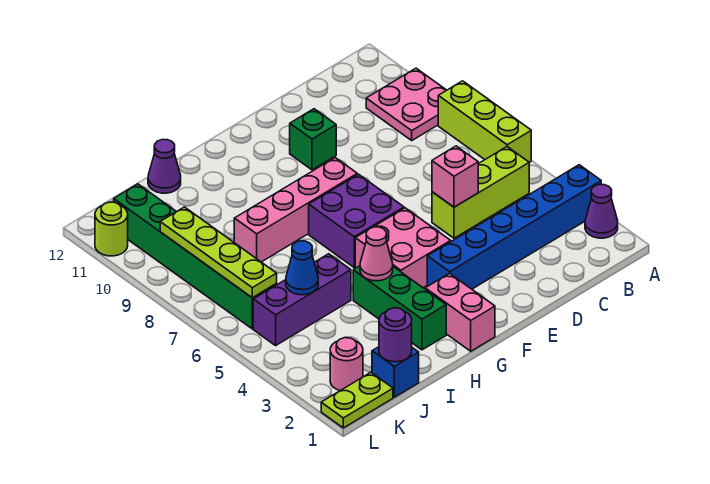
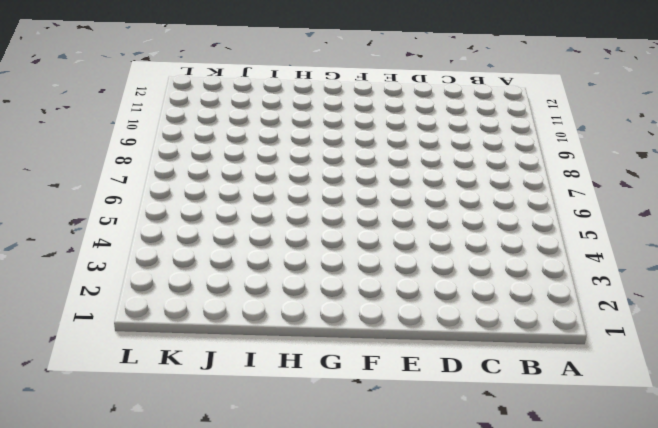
none -> purple 1x1 cone [585,184,618,238]
none -> blue 1x6 brick [427,165,601,289]
none -> lime 1x3 brick [438,81,531,162]

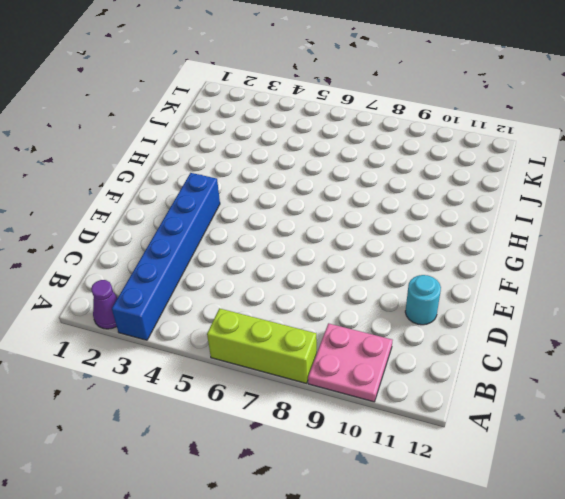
cyan 1x1 round brick [405,275,441,325] -> none
none -> lime 1x3 brick [432,147,529,238]
none -> green 1x1 brick [290,109,336,170]
none -> pink 2x2 brick [355,208,451,288]

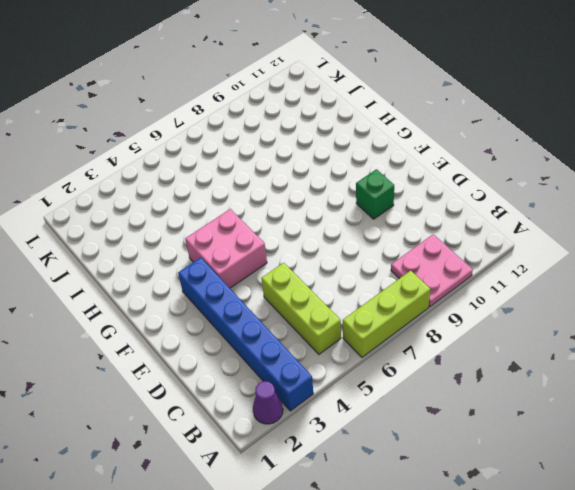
none -> purple 2x2 brick [309,174,404,267]
none -> pink 1x4 brick [234,158,357,262]
none -> pink 1x2 brick [425,273,495,351]

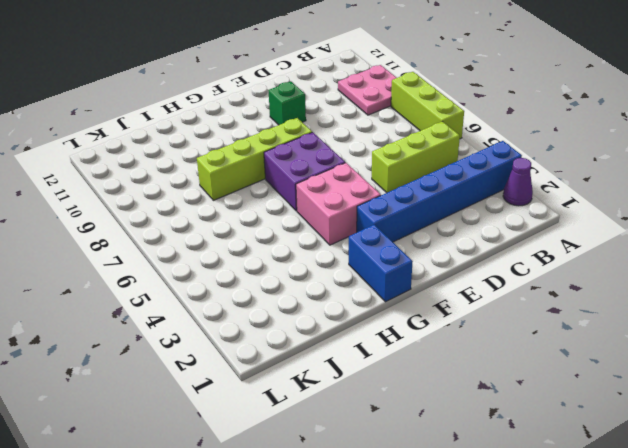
lime 1x4 brick [197,118,312,200] -> pink 1x4 brick [234,158,357,262]
blue 1x2 brick [349,225,413,302] -> pink 1x2 brick [425,273,495,351]
none -> green 1x3 brick [353,266,446,350]
none -> purple 1x3 brick [253,254,351,345]
none -> purple 1x1 cone [148,140,181,193]

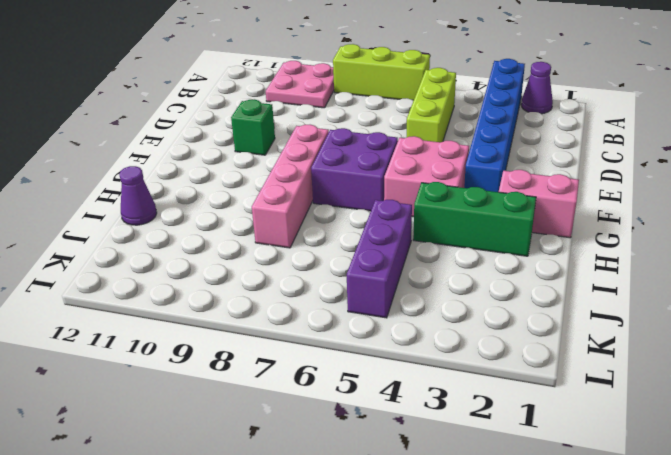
none -> blue 1x1 brick [372,347,419,397]
none -> lime 1x2 plate [321,372,393,428]
none -> pink 1x1 round brick [330,338,363,391]

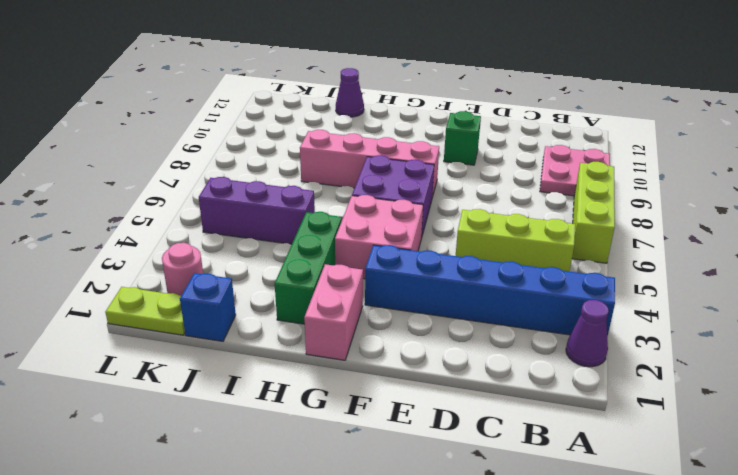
none -> green 1x6 brick [114,184,277,329]
none -> lime 1x1 round brick [95,202,128,256]
none -> pink 1x1 brick [432,146,478,207]

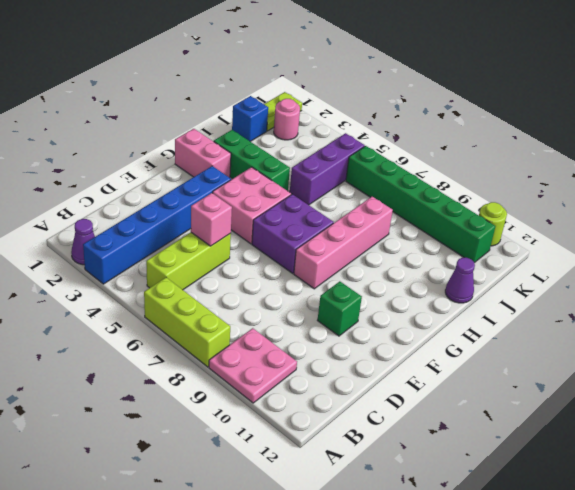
none -> pink 1x1 cone [360,227,393,281]
none -> purple 1x1 round brick [379,308,412,362]
none -> blue 1x1 cone [286,241,318,295]

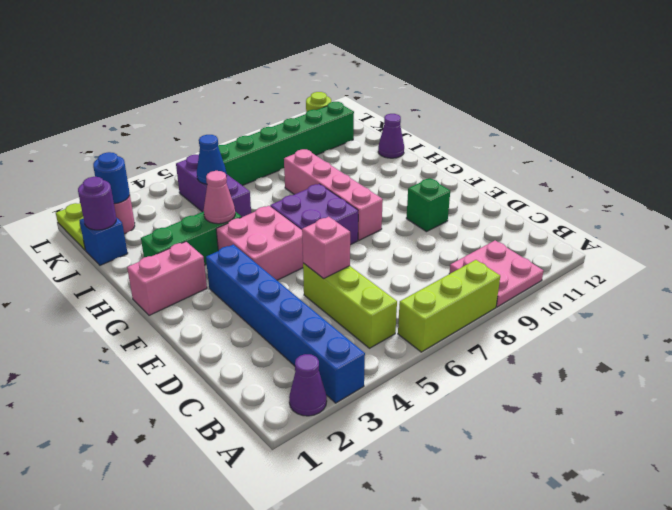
blue 1x1 round brick [93,152,130,204] -> none
none -> lime 1x4 plate [160,207,277,298]

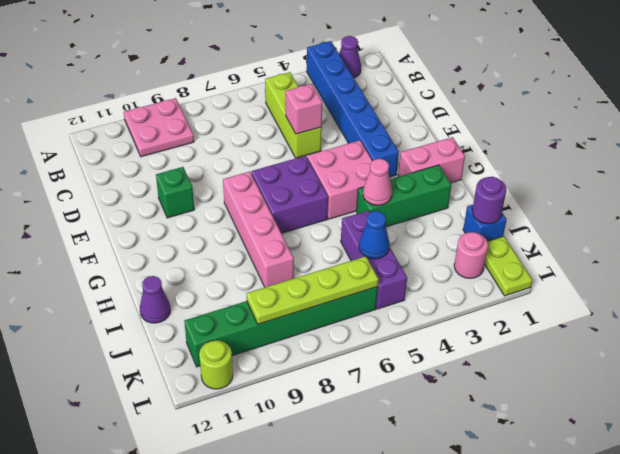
none -> lime 1x3 brick [438,81,531,162]

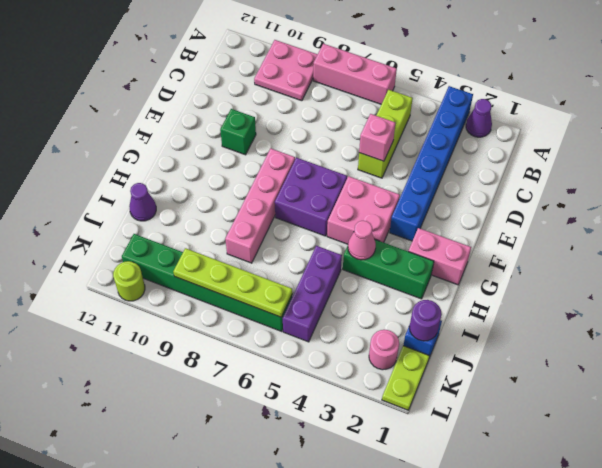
pink 1x3 brick [313,44,397,104] -> lime 1x3 brick [438,81,531,162]
none -> blue 1x1 cone [286,241,318,295]

